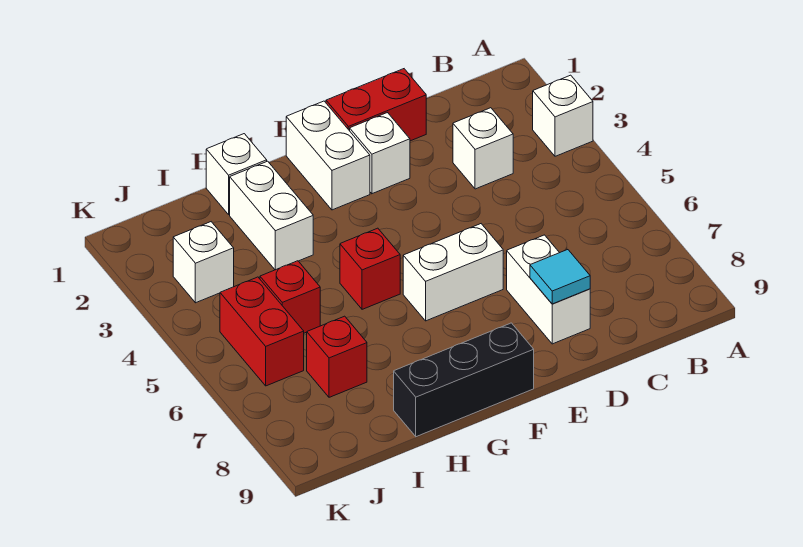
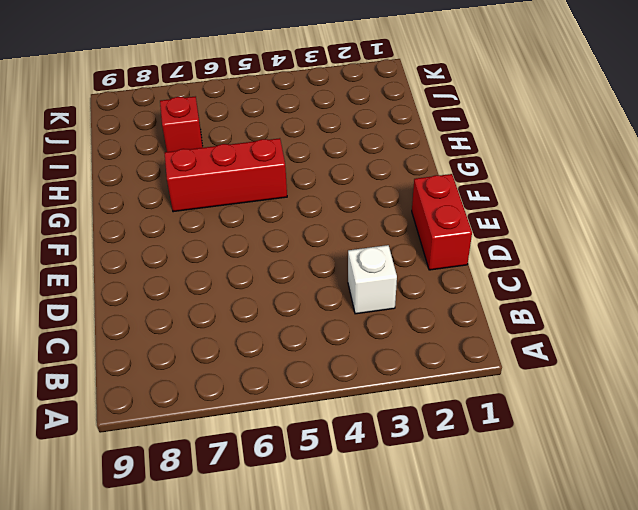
red 1x3 brick [165,138,287,212] -> red 1x1 brick [340,228,400,309]
none -> white 1x1 brick [533,75,593,156]
none -> white 1x2 brick [507,235,590,344]
none -> white 1x1 brick [350,113,410,194]

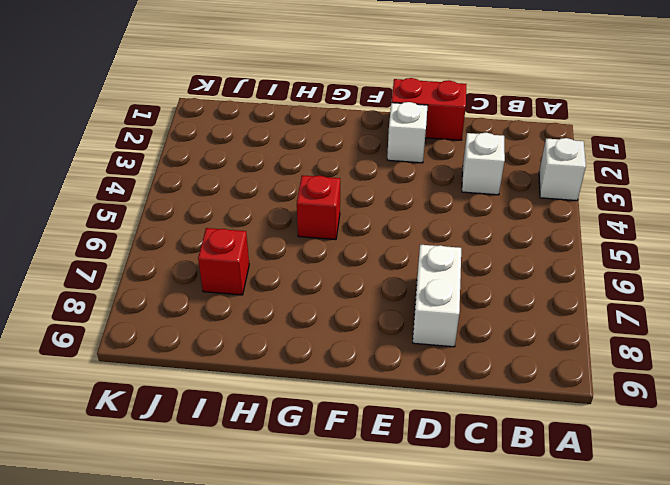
none -> white 1x2 brick [403,224,503,321]
none -> white 1x2 brick [286,101,370,210]
none -> black 1x3 brick [394,323,534,437]

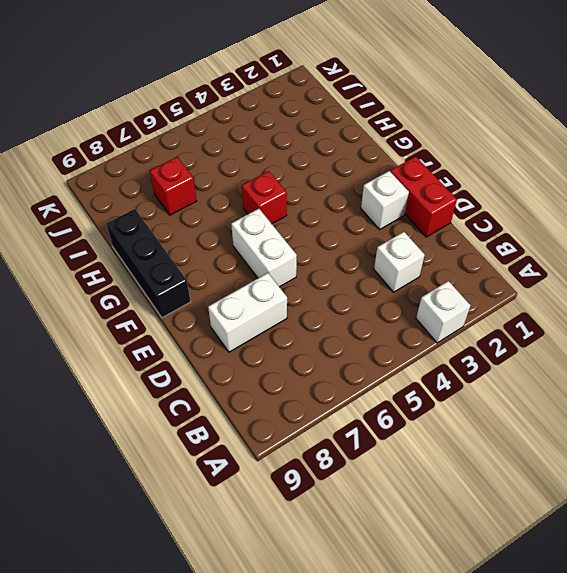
none -> white 1x2 brick [286,101,370,210]
none -> white 1x1 brick [206,134,267,215]
none -> white 1x2 brick [230,161,313,270]

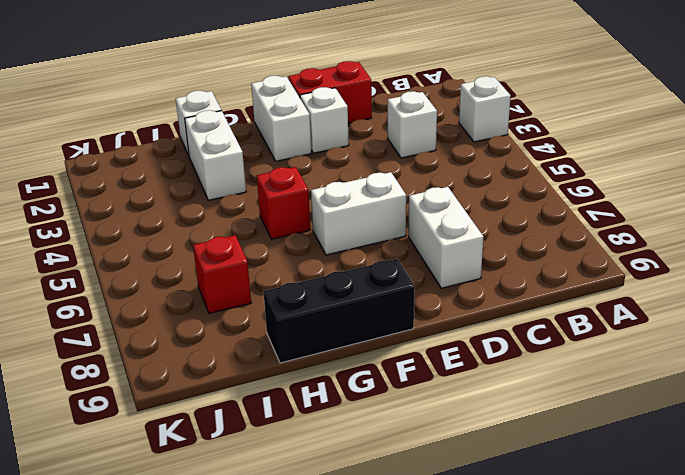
none -> red 1x1 brick [260,261,320,333]
none -> white 1x1 brick [173,222,234,303]
none -> red 1x2 brick [220,277,304,386]

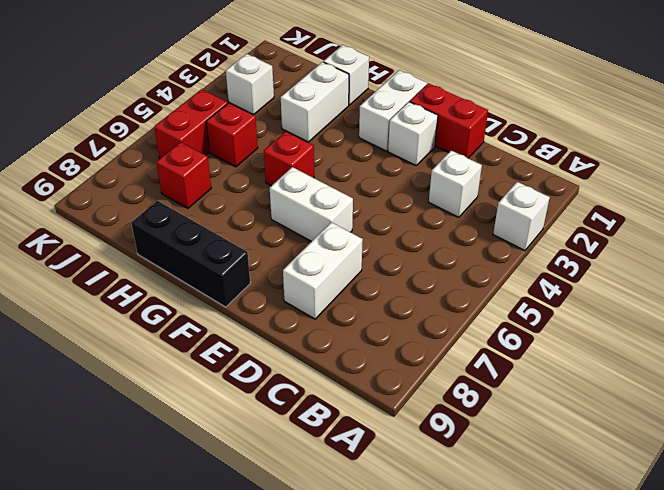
none -> cyan 1x1 tile [530,250,590,304]

